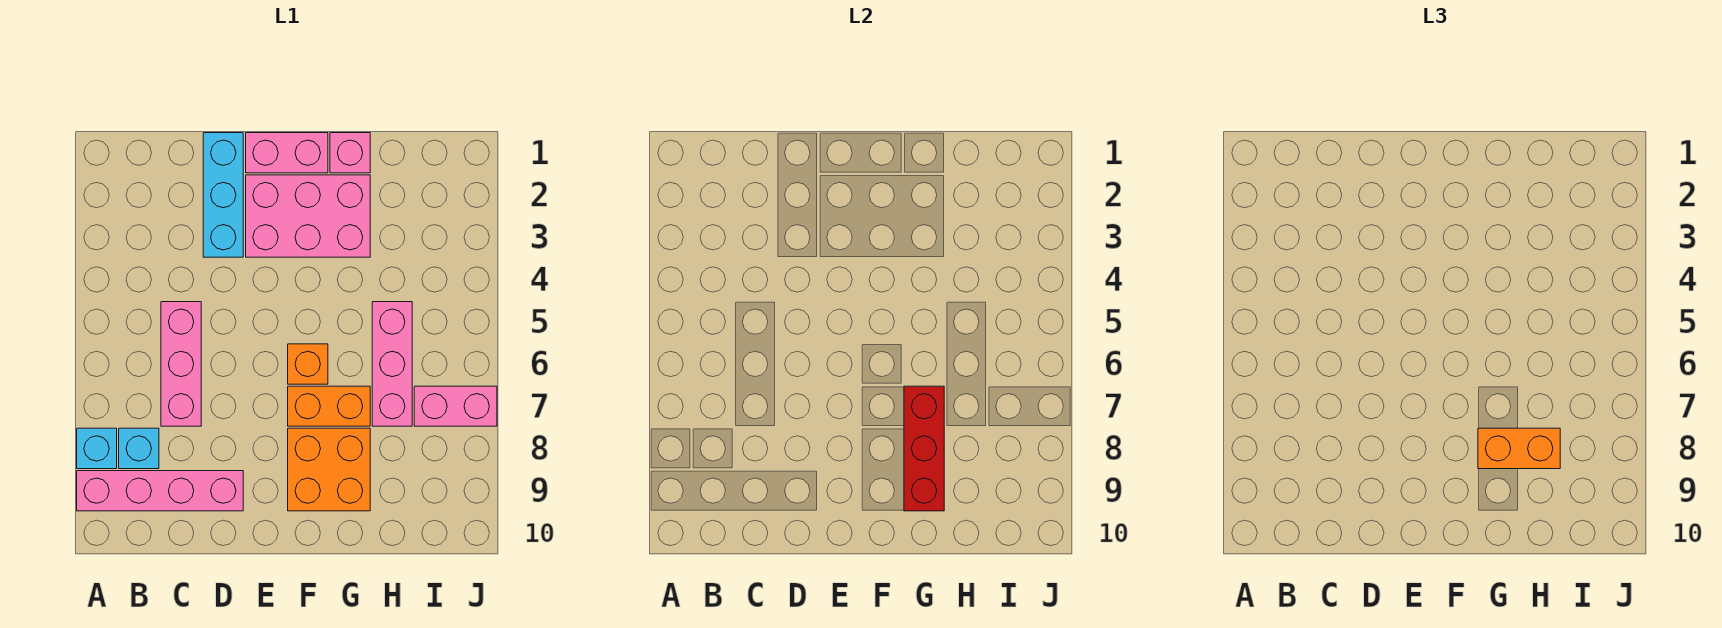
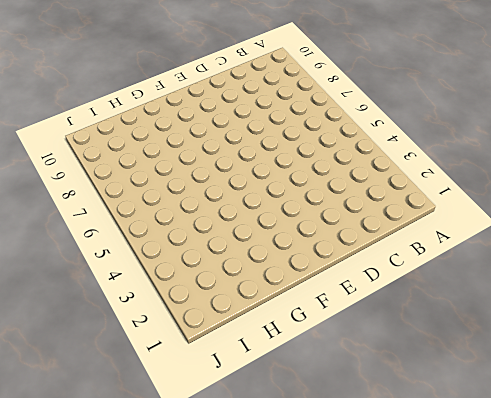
none -> cyan 1x1 brick [77,428,117,469]
none -> pink 1x4 brick [77,471,243,511]
none -> cyan 1x1 brick [119,428,159,469]

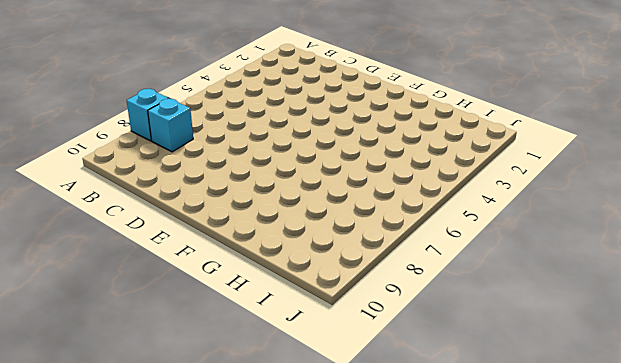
none -> pink 1x4 brick [77,471,243,511]
none -> pink 1x3 brick [161,302,201,426]
none -> cyan 1x3 brick [203,133,243,257]

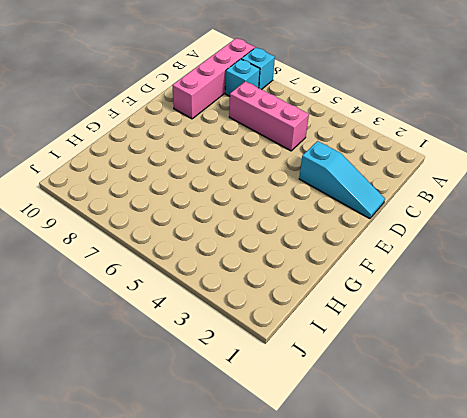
cyan 1x3 slope [299,141,385,219] -> cyan 1x3 brick [203,133,243,257]
none -> pink 1x2 brick [246,133,328,173]
none -> pink 2x3 brick [246,175,370,257]
none -> orange 1x1 brick [288,344,328,384]

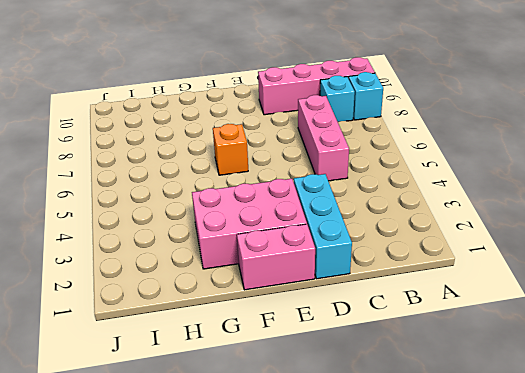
none -> orange 1x2 brick [288,386,370,426]
none -> orange 2x2 brick [288,428,370,511]
none -> pink 1x1 brick [330,133,370,173]

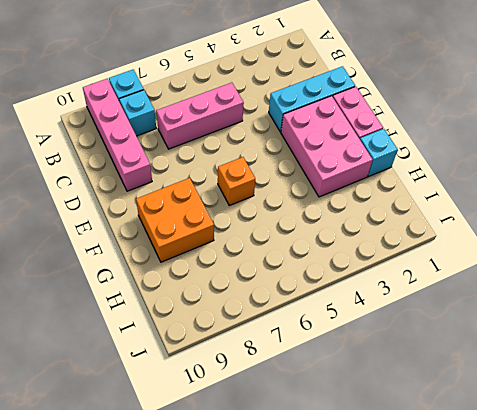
cyan 1x1 brick [360,129,398,176] -> pink 1x1 brick [330,133,370,173]
none -> orange 1x2 brick [288,386,370,426]
none -> pink 1x3 brick [372,302,412,426]
none -> pink 1x2 brick [414,386,497,426]

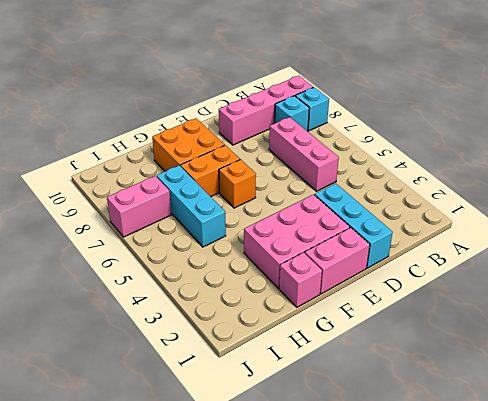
cyan 1x3 brick [157,165,226,247] -> pink 1x3 brick [372,302,412,426]
none -> red 1x3 brick [904,386,944,511]
none -> orange 1x2 brick [1478,428,1560,469]

